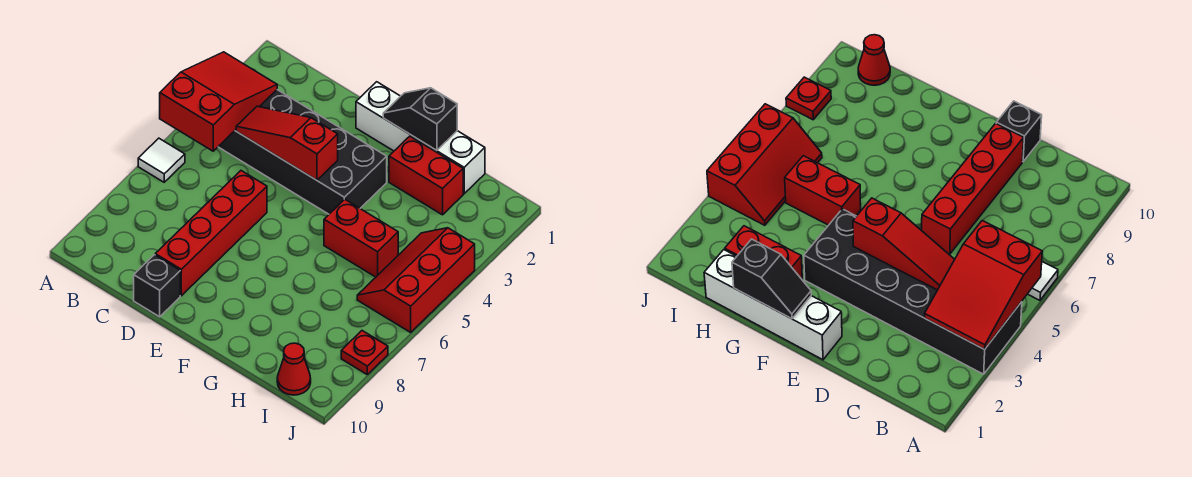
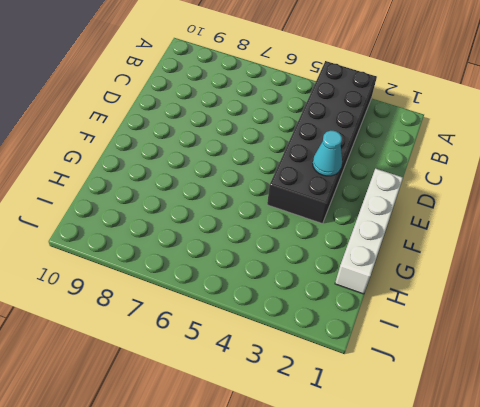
cyan 1x1 cone [313,131,342,176] -> none
none -> white 1x1 tile [138,138,185,182]
none -> red 1x4 brick [155,171,267,296]
none -> black 1x1 brick [134,255,180,317]

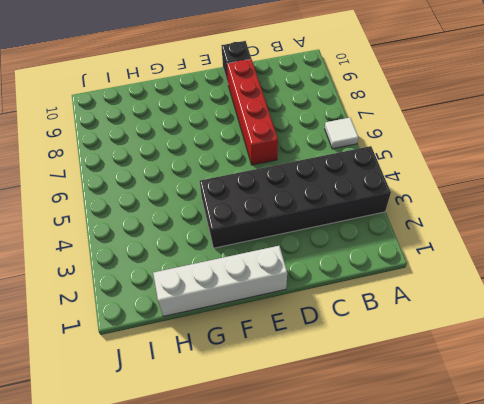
none -> red 1x2 brick [389,136,463,215]
none -> red 1x2 brick [324,199,398,277]
none -> red 2x3 slope [357,228,475,332]

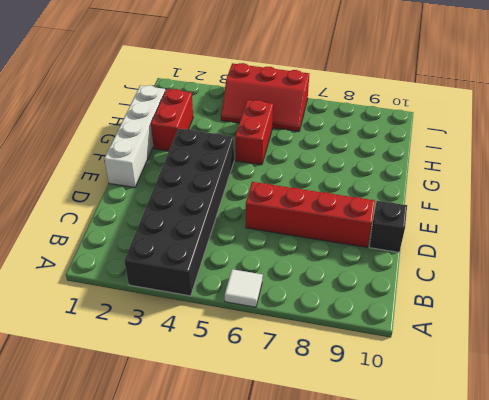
none -> red 1x1 cone [277,343,311,395]
none -> red 1x1 plate [341,331,388,374]
none -> red 2x3 slope [160,52,277,151]

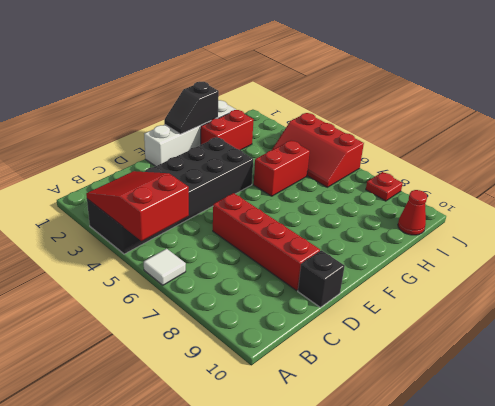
none -> red 1x3 slope [236,106,338,180]

